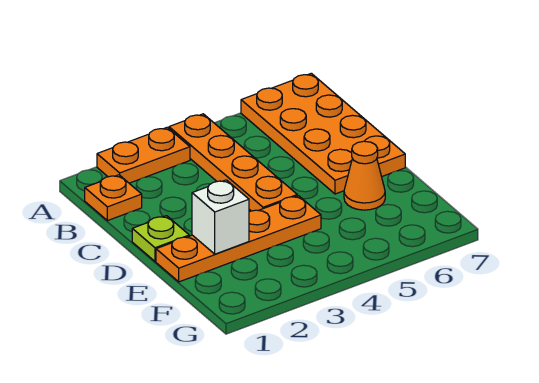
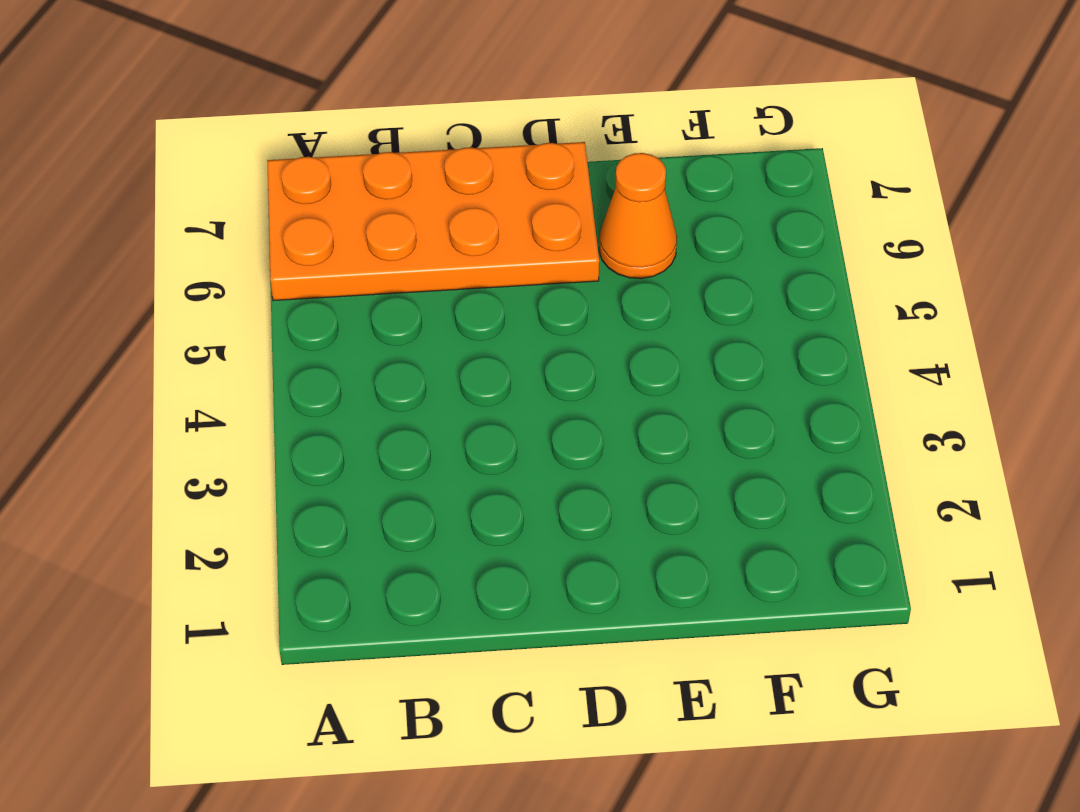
none -> orange 1x2 plate [97,127,190,183]
none -> orange 1x4 plate [169,114,297,211]

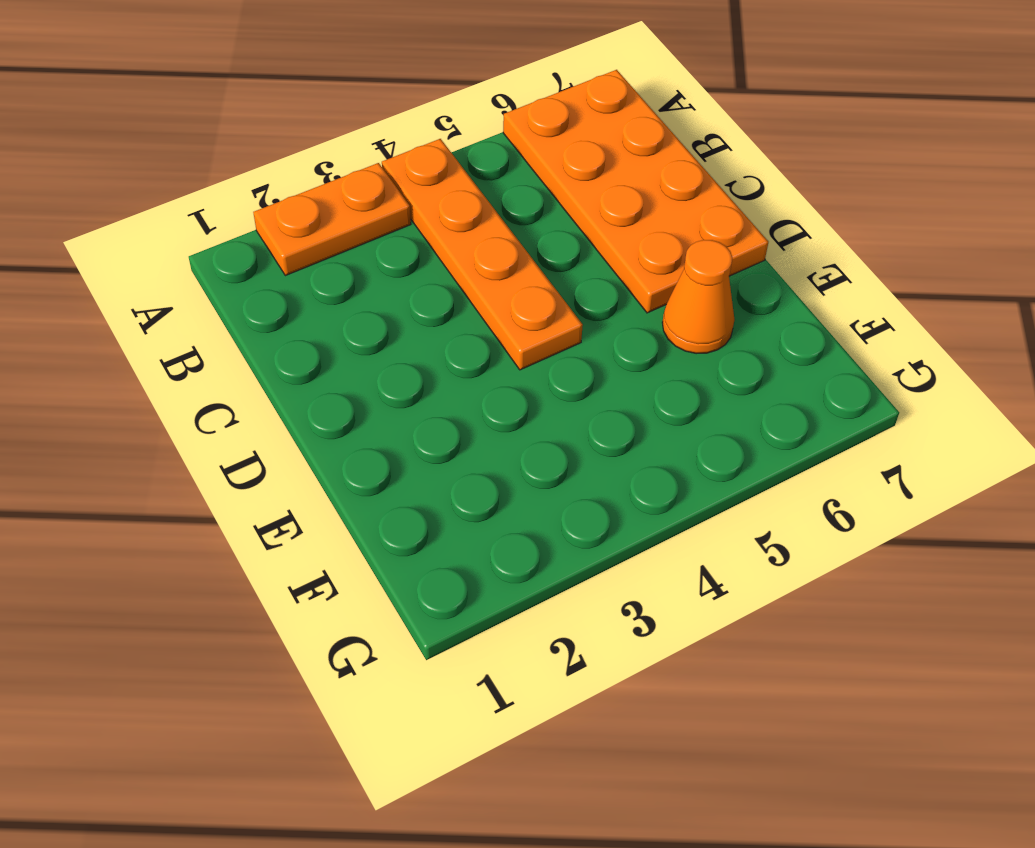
none -> orange 1x1 plate [85,175,142,221]
none -> lime 1x1 plate [132,216,189,261]

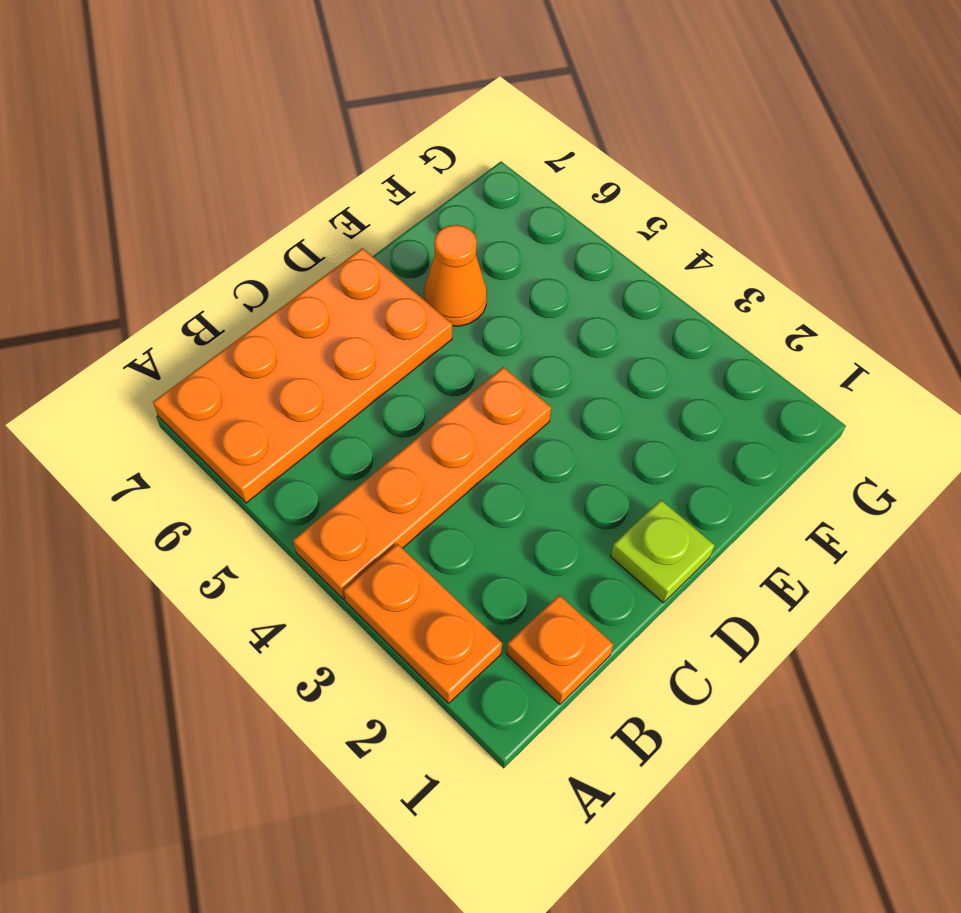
none -> orange 1x4 plate [156,196,321,282]
none -> white 1x1 brick [192,180,249,254]

